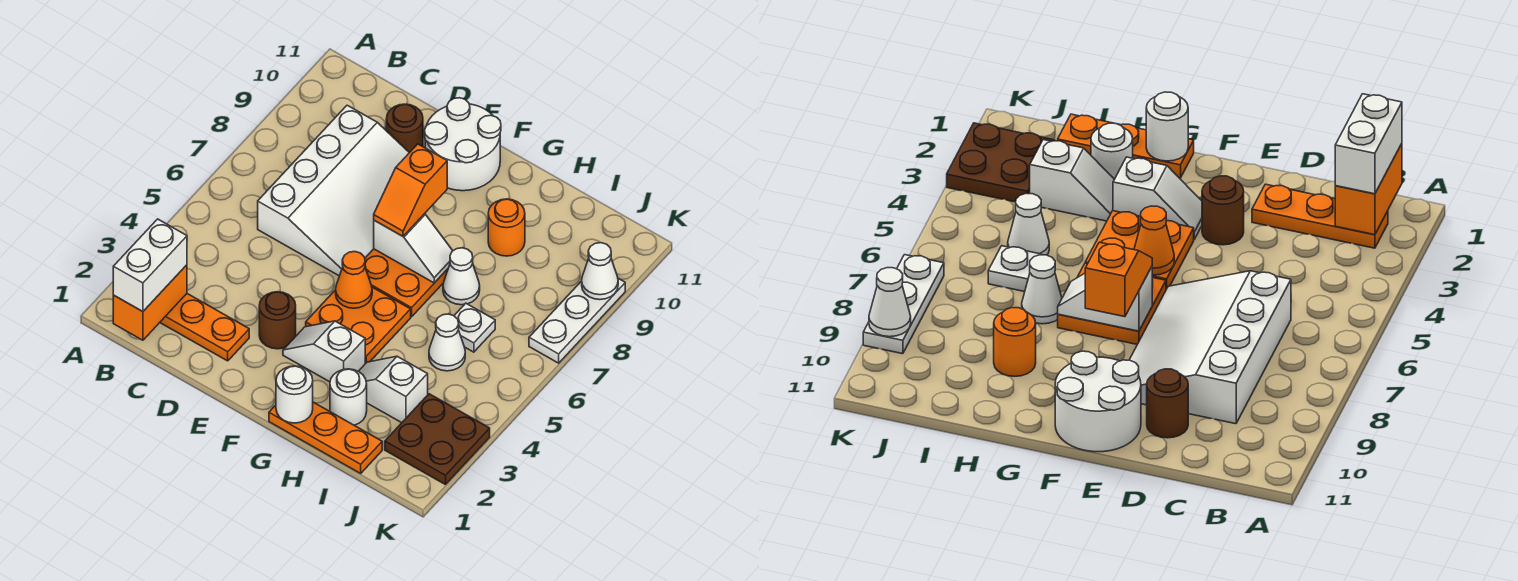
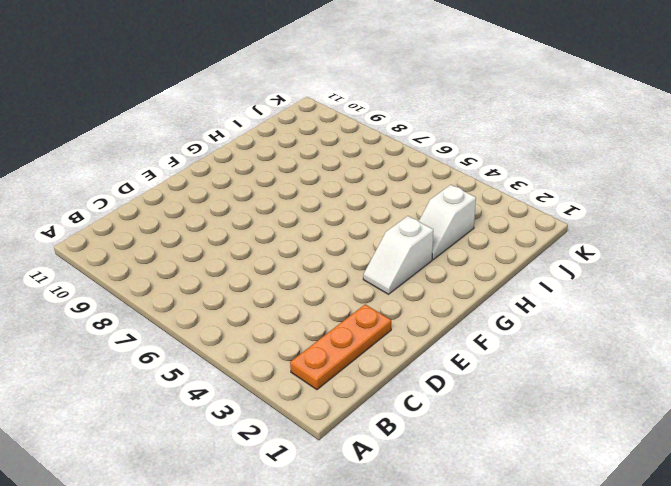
none -> white 3x4 slope [258,105,409,276]
none -> brown 1x1 round brick [386,104,423,153]
none -> brown 1x1 round brick [259,292,296,349]

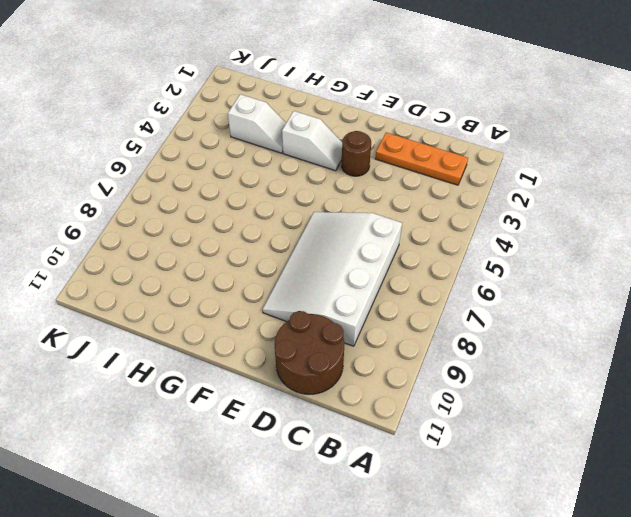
brown 2x2 round brick [275,311,344,394] -> brown 1x1 round brick [386,104,423,153]
none -> white 2x2 round brick [424,98,501,191]
none -> orange 2x2 plate [306,287,411,364]
none -> orange 2x2 plate [365,249,448,317]

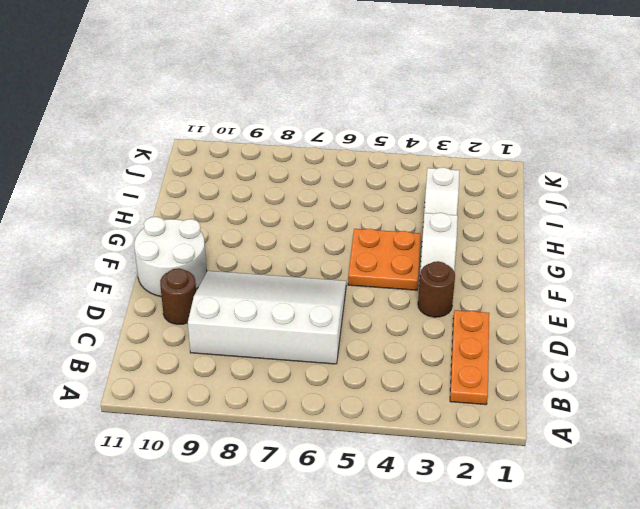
none -> orange 2x2 plate [365,249,448,317]
none -> orange 1x3 plate [269,402,382,473]
none -> white 1x1 round brick [330,369,367,425]

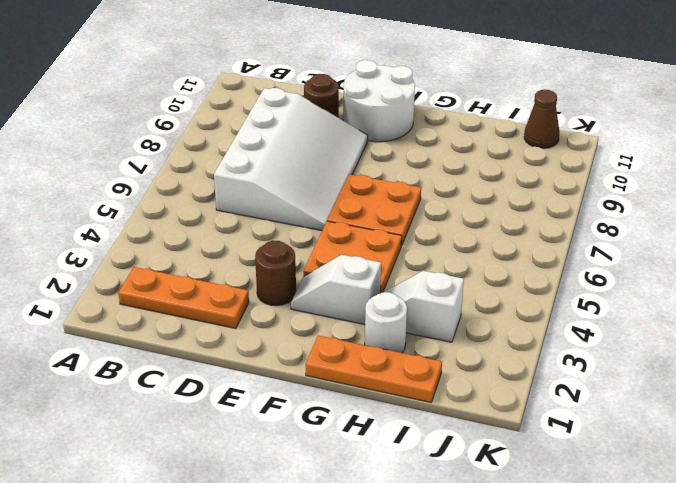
brown 1x1 cone [524,90,559,148] -> none
none -> white 1x1 cone [443,248,480,305]
none -> orange 1x1 round brick [488,199,525,256]
none -> white 1x1 cone [429,314,465,371]

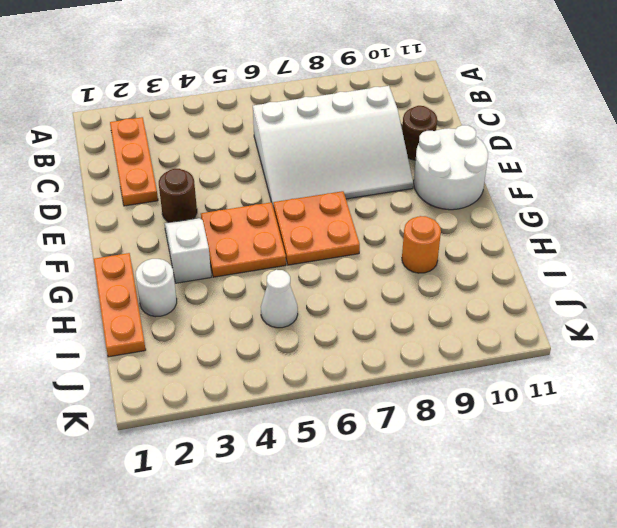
none -> white 1x2 slope [359,356,428,423]
none -> white 1x1 cone [443,248,480,305]
none -> white 1x1 plate [454,303,495,352]

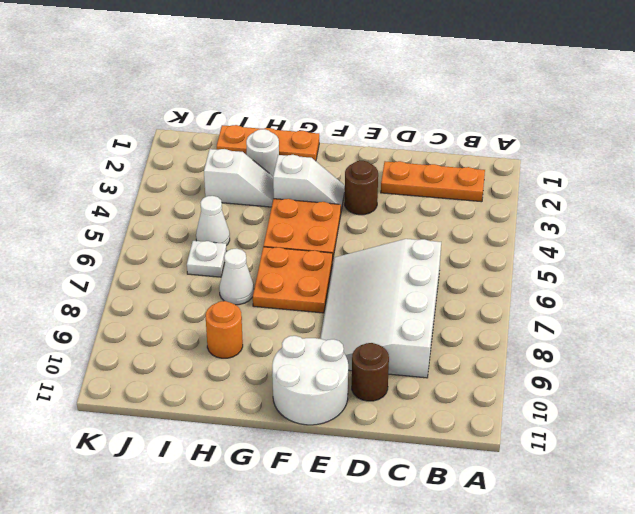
none -> brown 2x2 plate [385,394,490,485]
none -> white 1x3 plate [529,278,625,363]
none -> orange 1x2 brick [113,265,187,340]

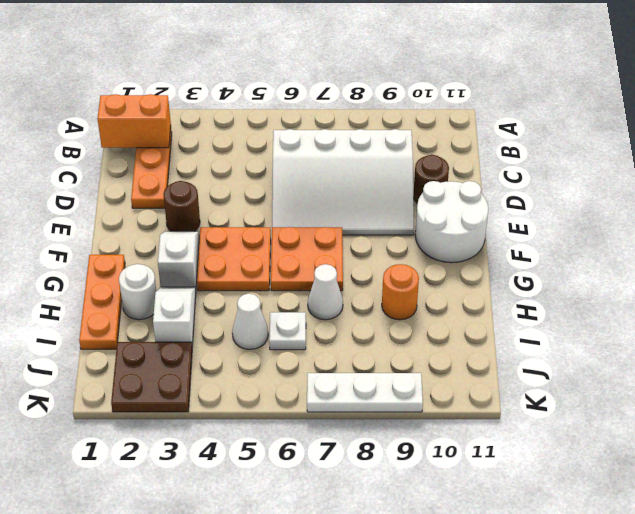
none -> orange 1x1 cone [336,252,372,308]
none -> white 1x2 slope [374,214,453,283]
none -> white 1x1 round brick [276,366,313,423]

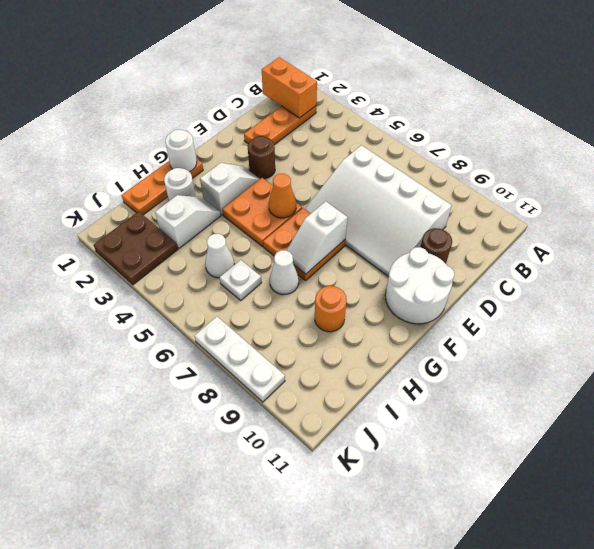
none -> white 1x1 cone [582,243,618,300]
none -> white 1x2 brick [113,219,187,312]
none -> orange 1x2 slope [374,144,447,236]

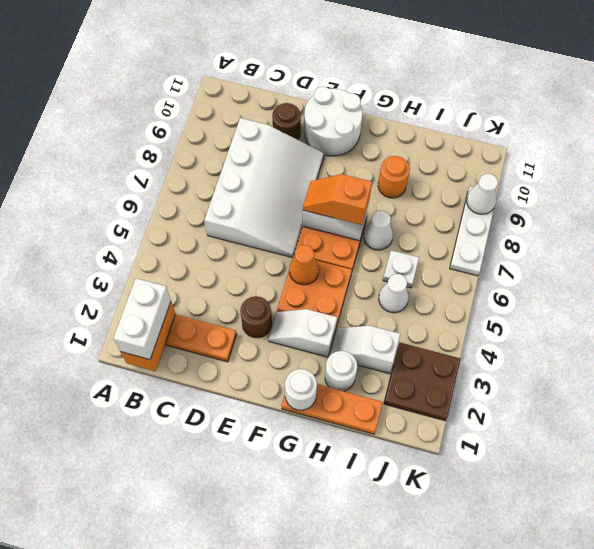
orange 1x2 slope [303,174,372,225] -> orange 1x2 slope turned to [374,144,447,236]

